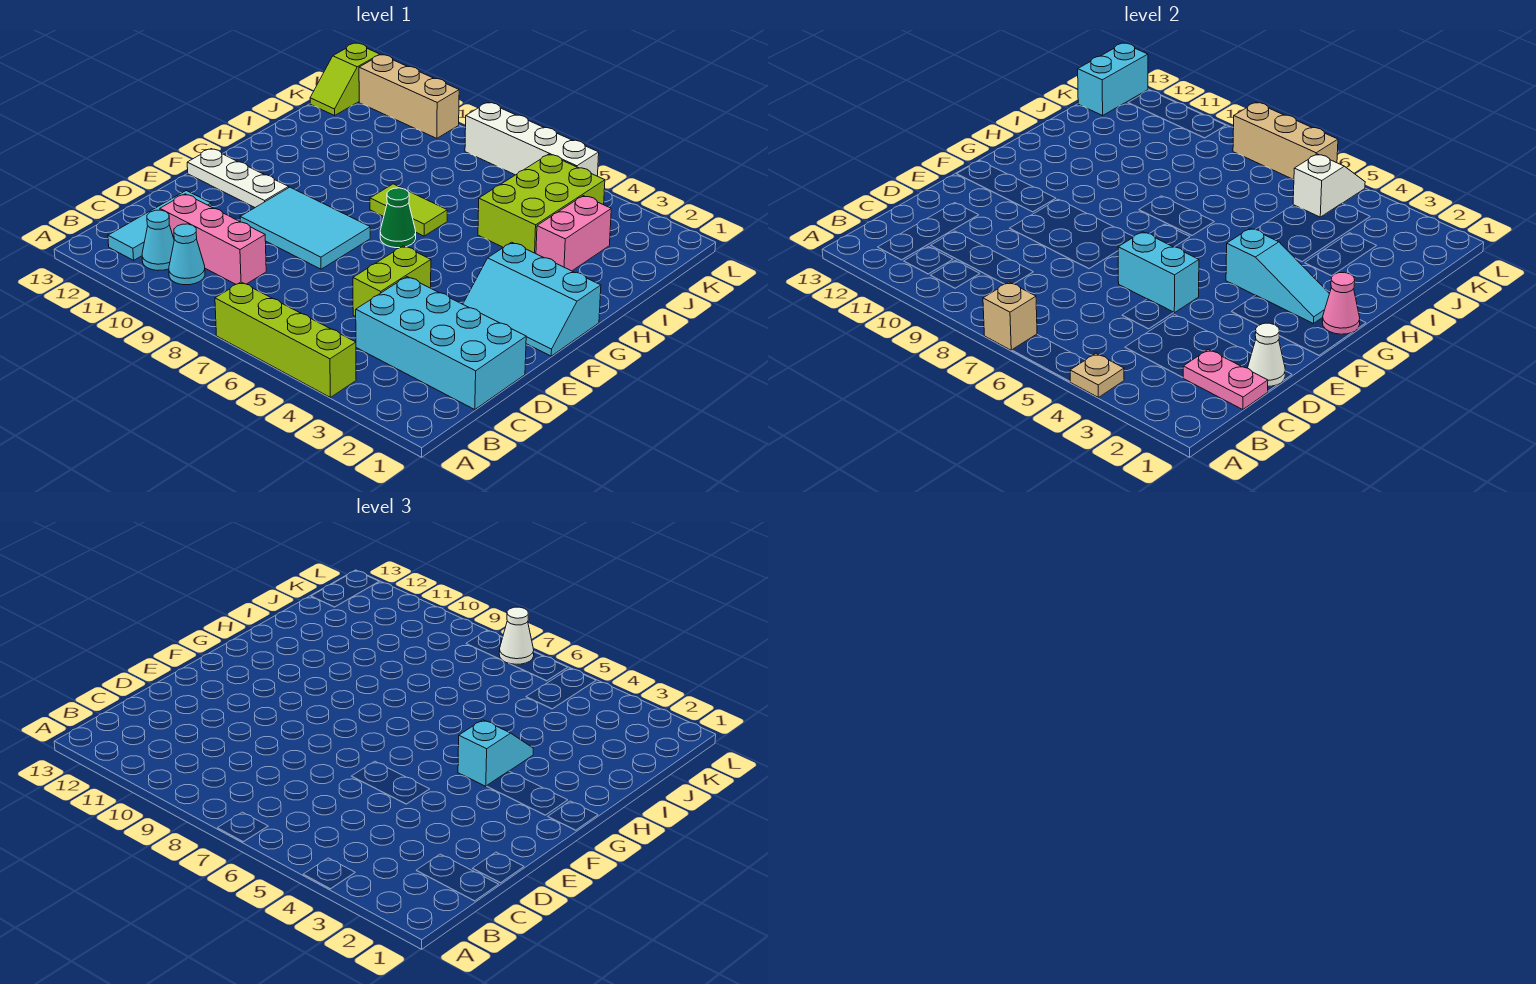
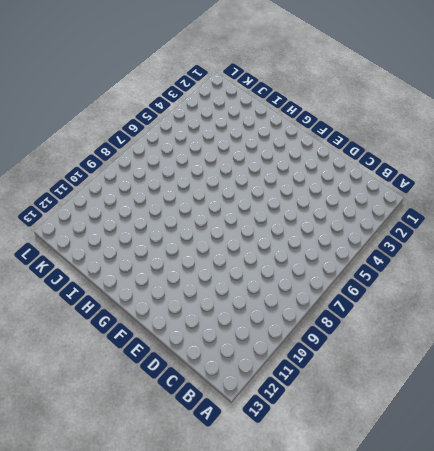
none -> lime 1x4 brick [215,282,356,397]
none -> cyan 1x1 cone [169,224,205,285]
none -> cyan 1x1 cone [142,210,174,271]

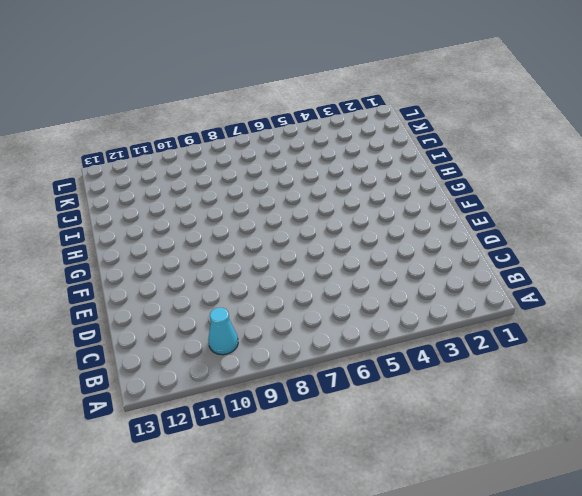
none -> lime 1x4 brick [215,282,356,397]
none -> cyan 1x1 cone [142,210,174,271]
none -> cyan 1x3 tile [108,191,211,260]

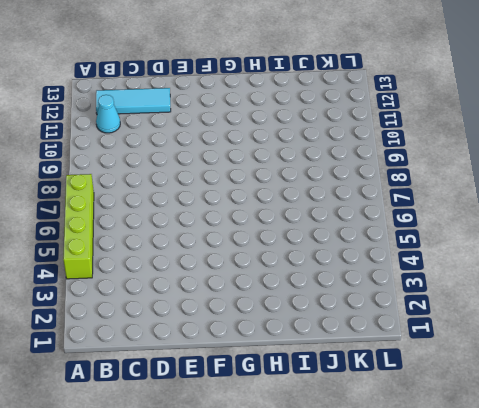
none -> cyan 1x1 cone [169,224,205,285]
none -> cyan 2x4 brick [356,277,526,410]
none -> pink 1x3 brick [160,194,266,284]

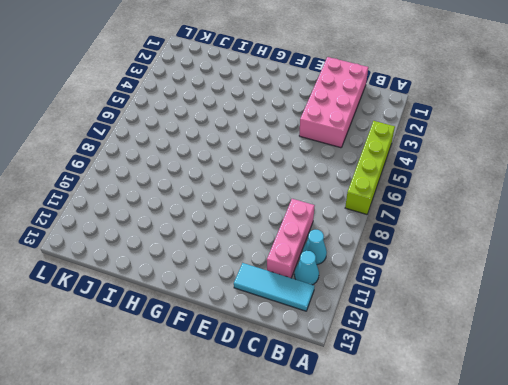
pink 2x4 brick [299,57,368,148] -> cyan 2x4 brick [356,277,526,410]
none -> lime 1x2 brick [353,246,431,317]
none -> cyan 2x3 tile [240,187,370,269]
none -> cyan 2x3 slope [463,242,601,356]

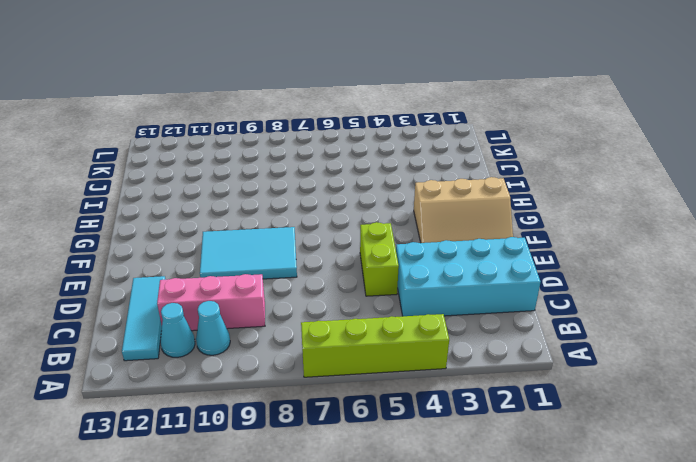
tan 2x3 slope [414,177,513,243] -> cyan 2x3 slope [463,242,601,356]
none -> white 1x3 plate [187,149,289,207]
none -> green 1x1 cone [380,188,416,248]
none -> lime 1x2 tile [370,184,447,236]

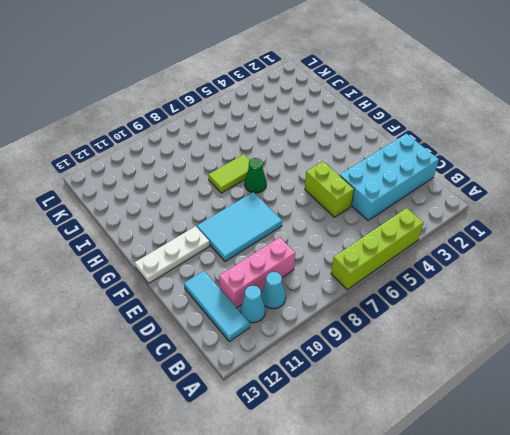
none -> cyan 2x3 slope [463,242,601,356]
none -> pink 1x2 brick [536,196,611,271]
none -> lime 2x3 brick [478,154,605,254]

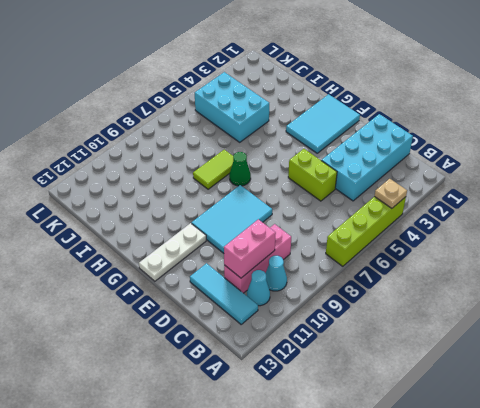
pink 1x2 brick [224,219,276,278] -> pink 1x2 brick turned to [536,196,611,271]
cyan 2x3 tile [286,94,360,153] -> cyan 2x3 slope [463,242,601,356]
cyan 2x3 brick [195,72,270,142] -> lime 2x3 brick [478,154,605,254]
none -> lime 1x2 slope [310,43,380,116]
none -> white 1x4 brick [465,102,599,176]
none -> tan 1x3 brick [359,55,459,138]

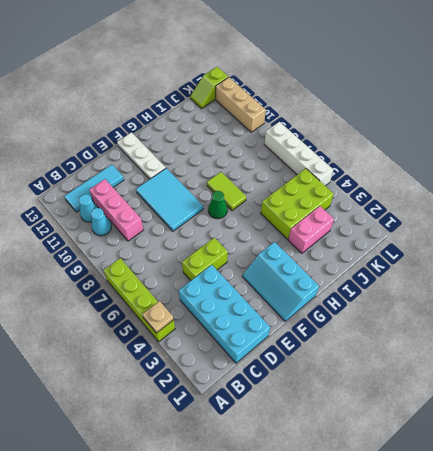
none -> tan 1x1 brick [983,282,1037,350]
none -> pink 1x2 plate [1183,349,1268,410]
none -> white 1x1 cone [1248,323,1285,386]

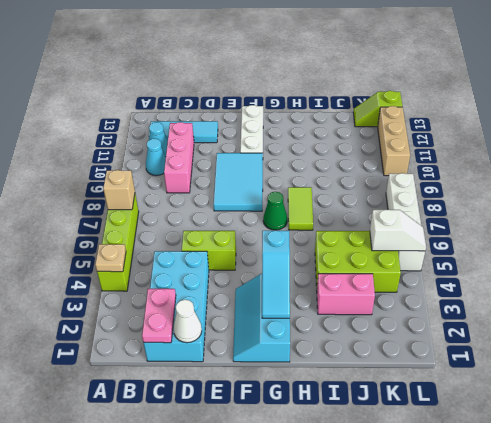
none -> cyan 1x2 brick [1118,232,1199,313]
none -> pink 1x1 cone [1322,272,1360,334]
none -> cyan 1x2 brick [1078,43,1148,116]

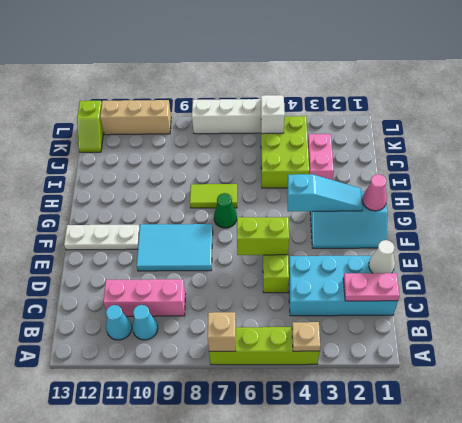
lime 1x2 brick [237,217,289,255] -> cyan 1x2 brick [1118,232,1199,313]
none -> cyan 1x3 tile [108,191,211,260]
none -> cyan 1x2 brick [1078,43,1148,116]
none -> tan 1x3 brick [1233,102,1338,180]

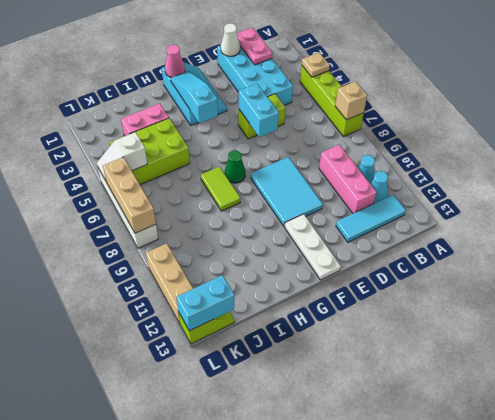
none -> cyan 1x2 slope [458,720,533,786]
none -> white 1x1 cone [499,607,534,664]

